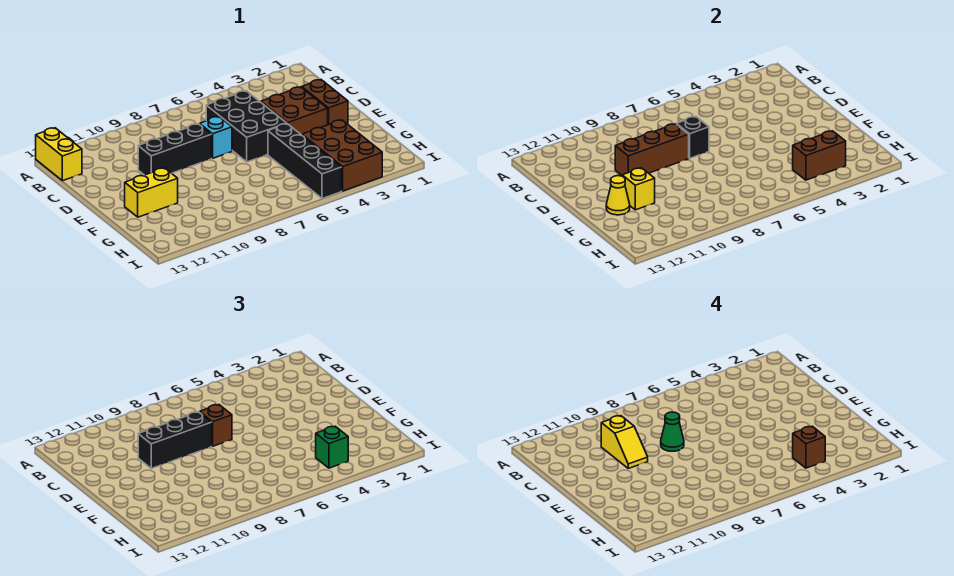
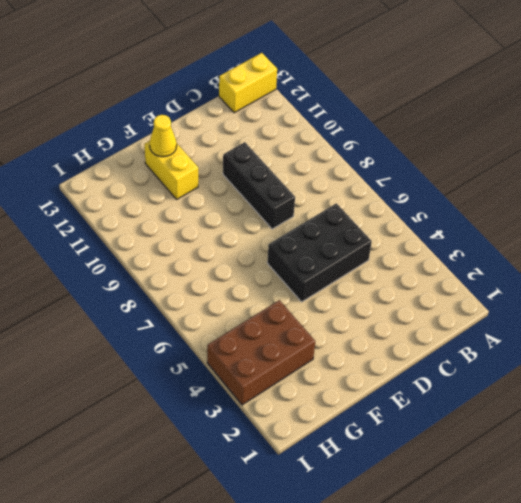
none -> brown 1x2 brick [302,80,348,125]
none -> brown 2x2 brick [261,87,328,135]
none -> cyan 1x1 brick [200,117,232,158]

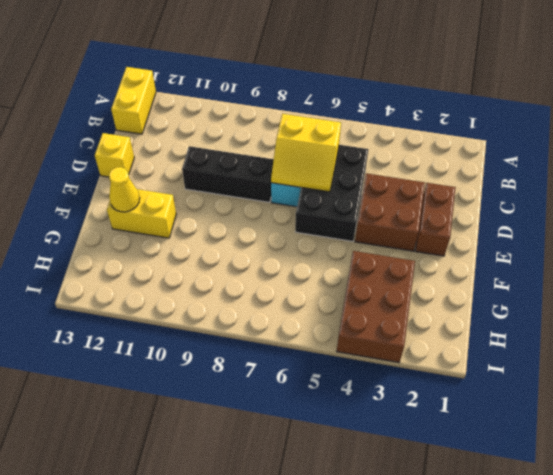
yellow 2x2 slope [271,114,341,192] -> black 1x1 brick [677,117,709,158]
yellow 1x1 brick [95,133,134,177] -> yellow 1x1 brick moved to [622,168,655,210]
none -> black 1x4 brick [268,124,342,199]
none -> brown 1x3 brick [615,124,689,175]
none -> brown 1x2 brick [793,131,846,180]

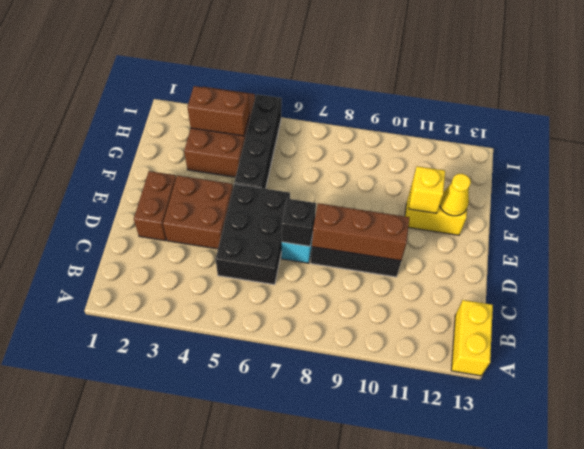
none -> brown 1x1 brick [200,405,232,446]
none -> black 1x3 brick [138,412,212,468]
none -> green 1x1 brick [316,426,348,468]

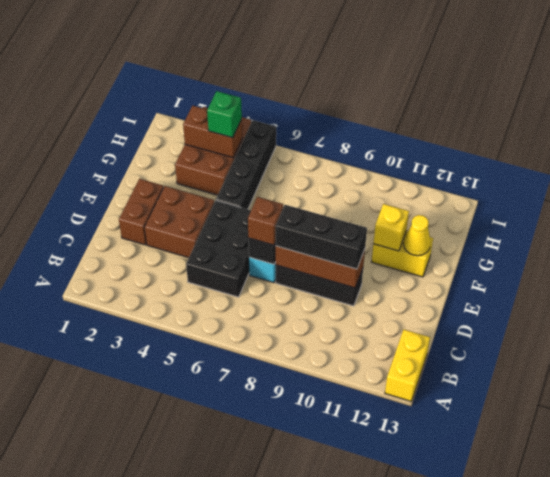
none -> yellow 1x2 slope [601,416,648,468]
none -> green 1x1 cone [661,412,684,451]
none -> brown 1x1 brick [793,426,825,468]

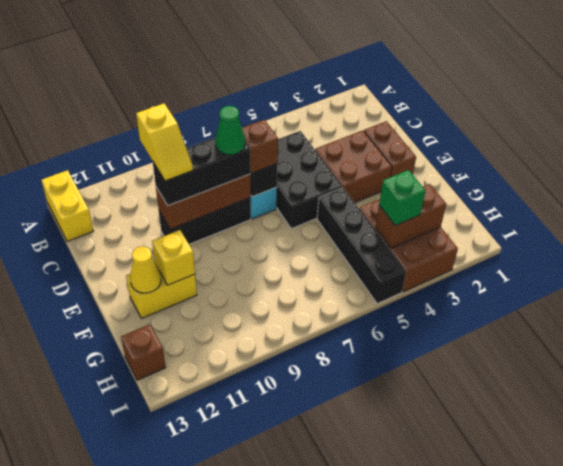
brown 1x1 brick [121,324,166,380] -> brown 1x1 brick moved to [793,426,825,468]

